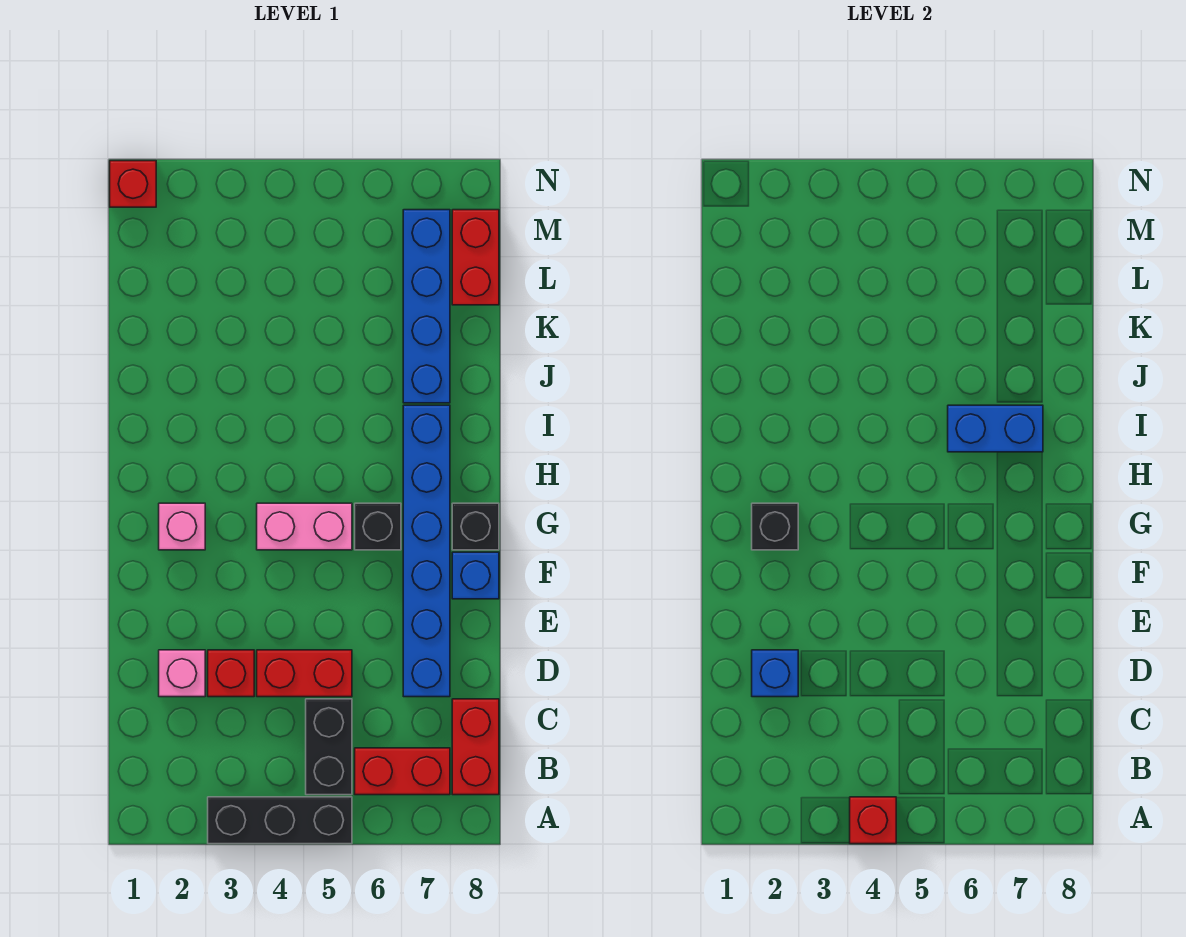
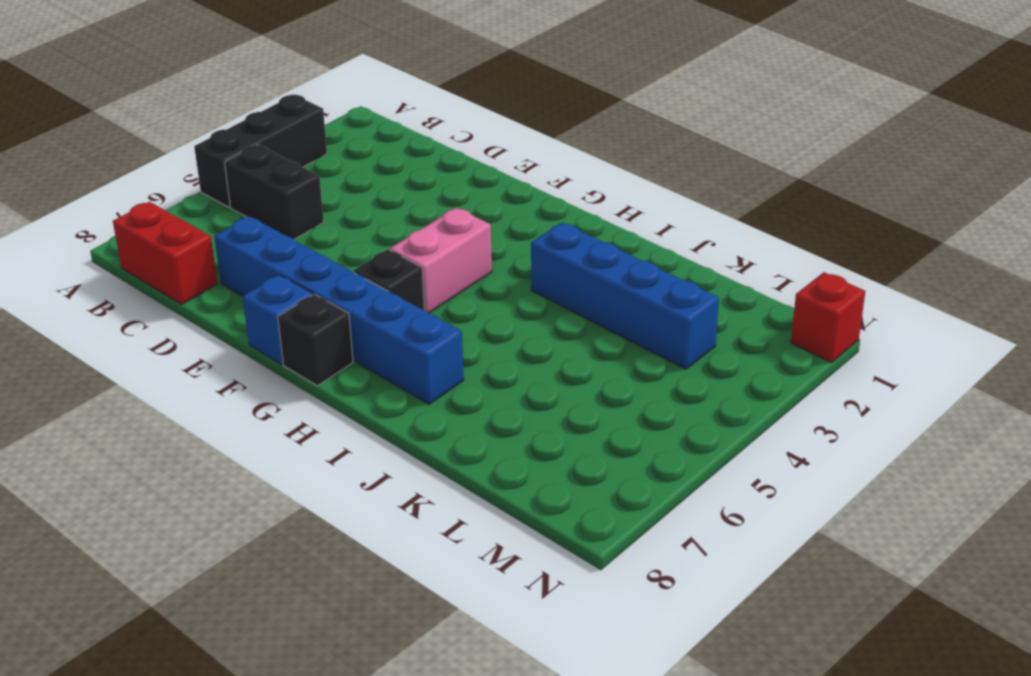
blue 1x4 brick [531,223,719,369] -> blue 1x4 brick moved to [403,210,450,403]
none -> red 1x2 brick [355,748,450,795]
none -> pink 1x1 brick [159,650,205,697]
none -> red 1x1 brick [208,650,254,697]

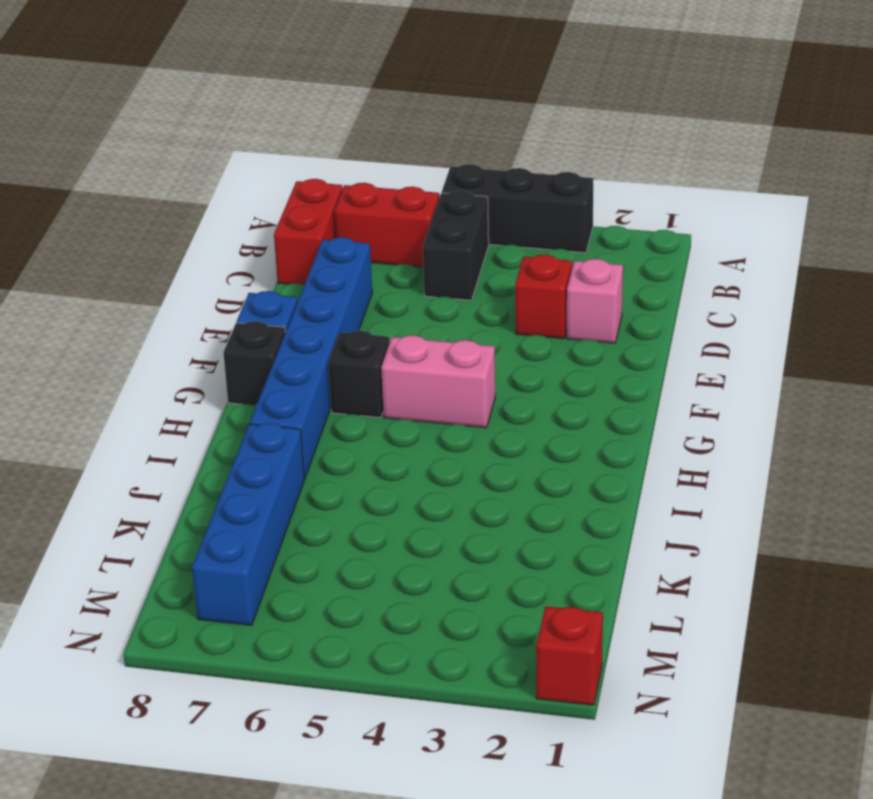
none -> red 1x2 brick [257,650,352,697]
none -> pink 1x1 brick [159,503,205,550]
none -> red 1x2 brick [452,210,499,305]

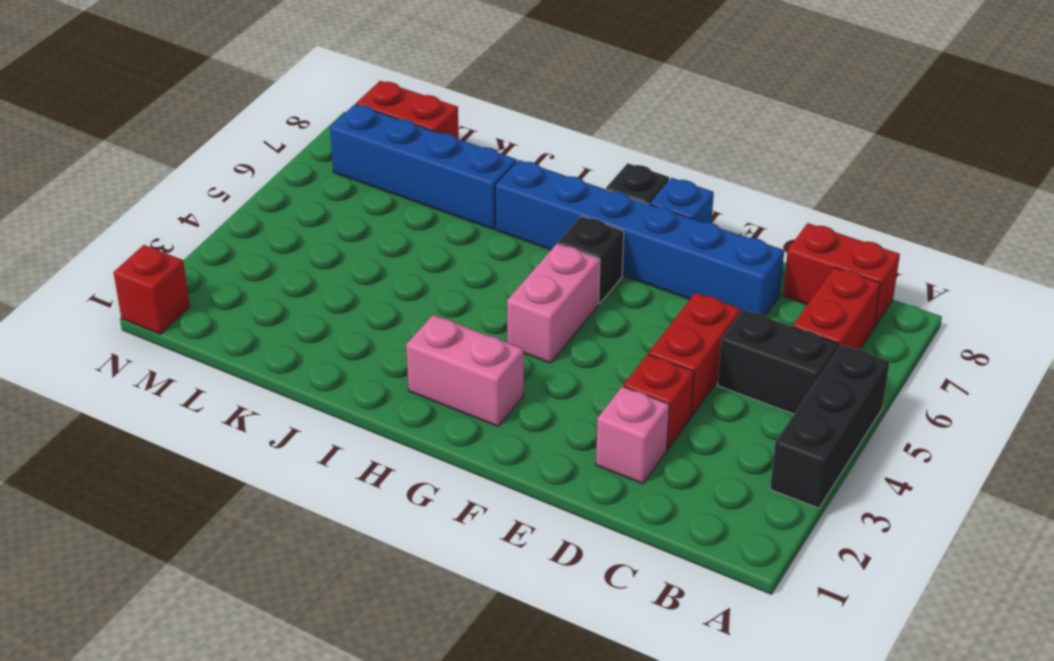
pink 1x2 brick [406,315,524,426] -> pink 1x1 brick [159,503,205,550]
none -> red 1x1 brick [850,797,896,844]
none -> blue 1x1 brick [752,650,798,697]
none -> black 1x1 brick [752,503,798,550]

